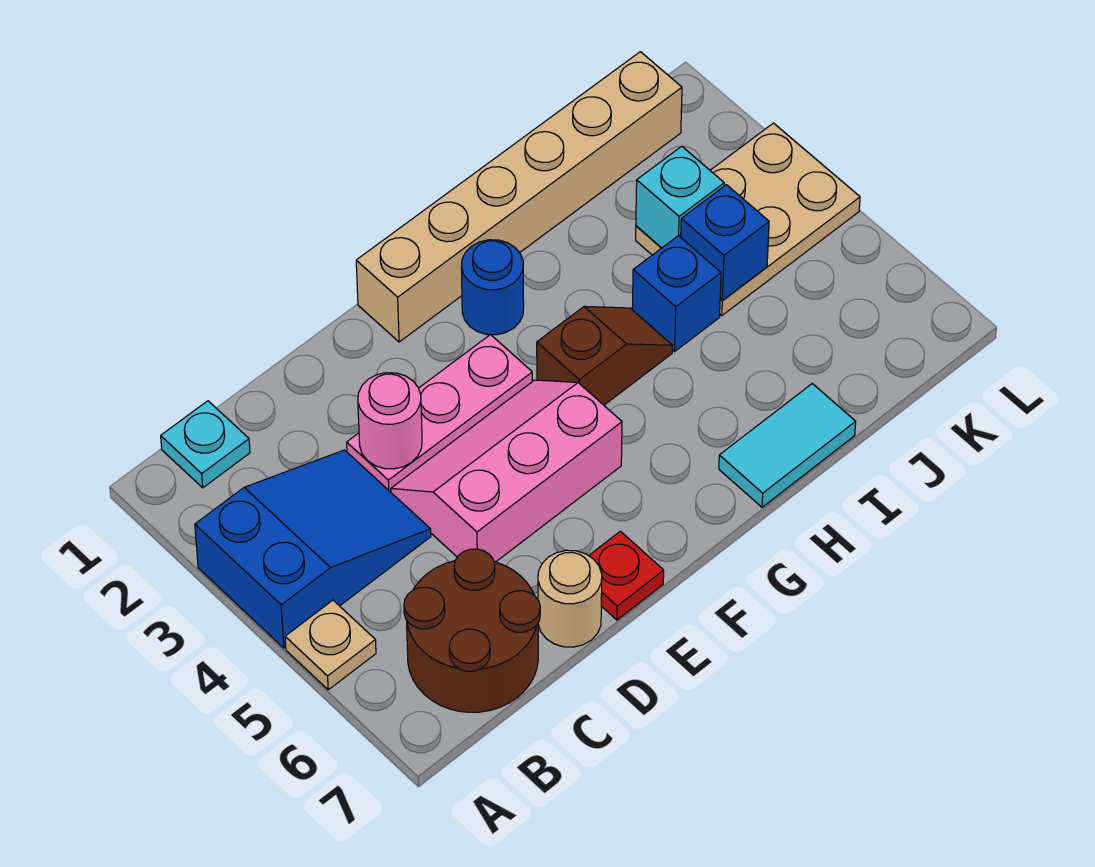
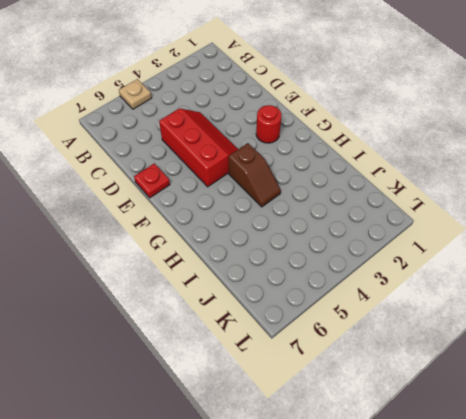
red 2x3 slope [159,108,238,187] -> pink 2x3 slope [391,380,622,562]
red 1x1 round brick [256,105,282,143] -> none
none -> blue 2x3 slope [195,450,431,648]
none -> cyan 1x1 plate [161,401,250,488]
none -> brown 2x2 round brick [404,549,540,712]

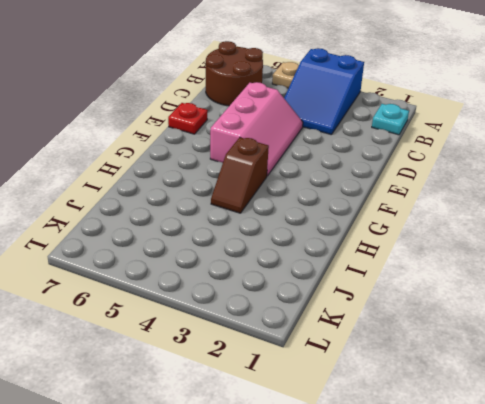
none -> pink 1x3 plate [347,335,532,492]
none -> tan 1x1 round brick [538,550,602,647]
none -> tan 1x6 brick [356,52,682,342]

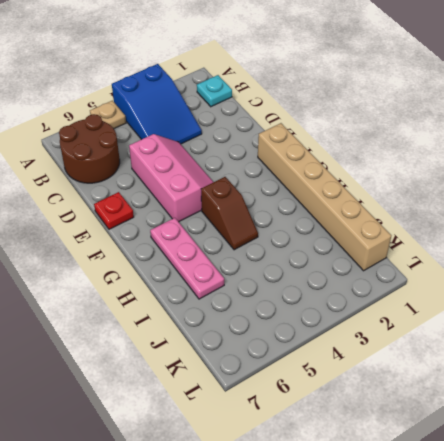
pink 1x3 plate [150,218,224,299] -> pink 1x3 plate moved to [347,335,532,492]
none -> tan 1x1 round brick [538,550,602,647]
none -> blue 1x1 round brick [461,240,524,335]
none -> cyan 1x2 tile [719,384,856,507]

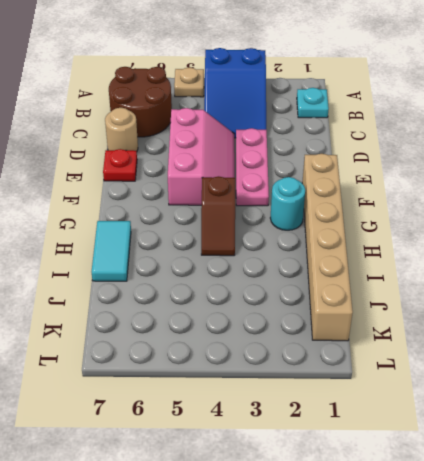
cyan 1x1 round brick [270,177,305,230] -> blue 1x1 round brick [461,240,524,335]
none -> blue 1x1 brick [632,236,721,351]
none -> tan 2x3 plate [636,123,860,316]
none -> pink 1x1 round brick [358,373,422,469]

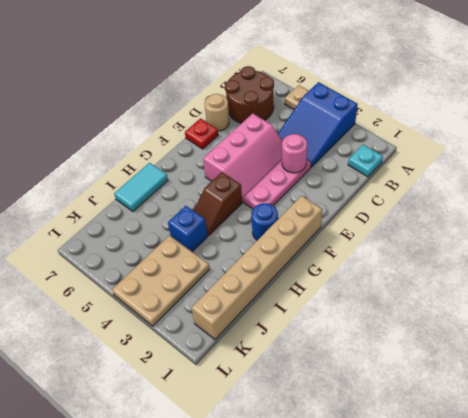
none -> cyan 1x1 brick [636,146,724,248]
none -> blue 1x1 brick [681,185,769,300]

